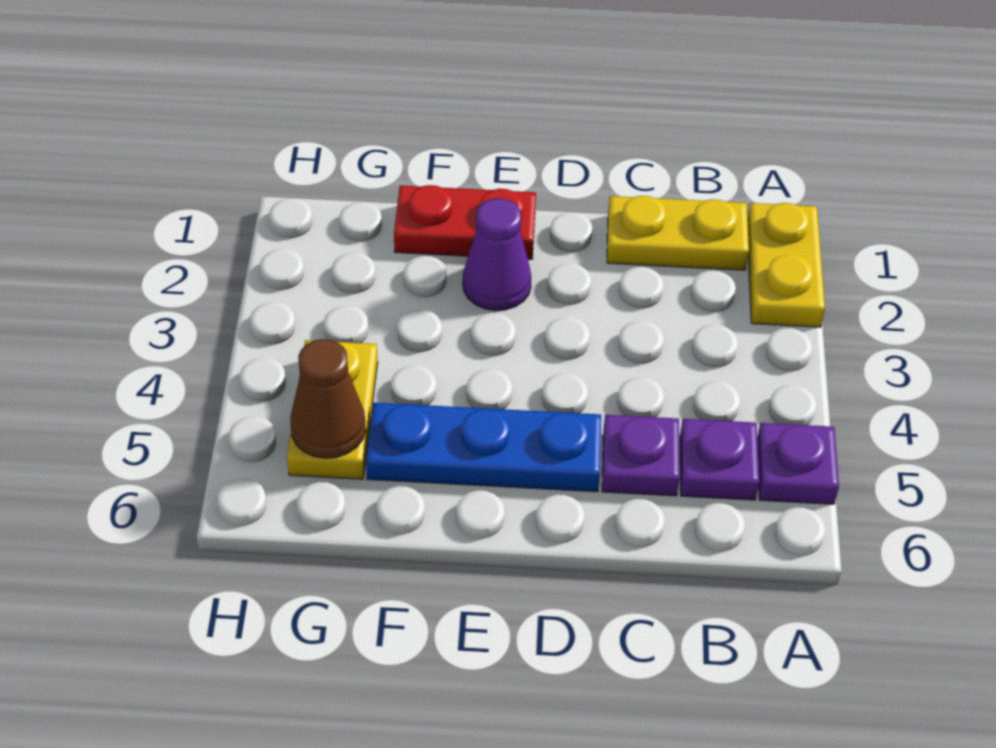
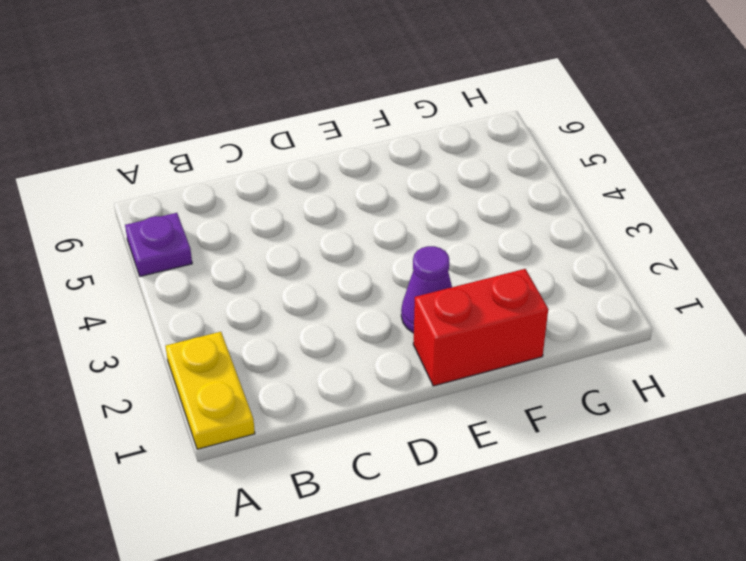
red 1x2 brick [413,269,548,386] -> red 1x2 plate [394,185,536,259]
none -> yellow 1x2 plate [607,196,749,270]
none -> purple 1x1 plate [680,419,759,500]

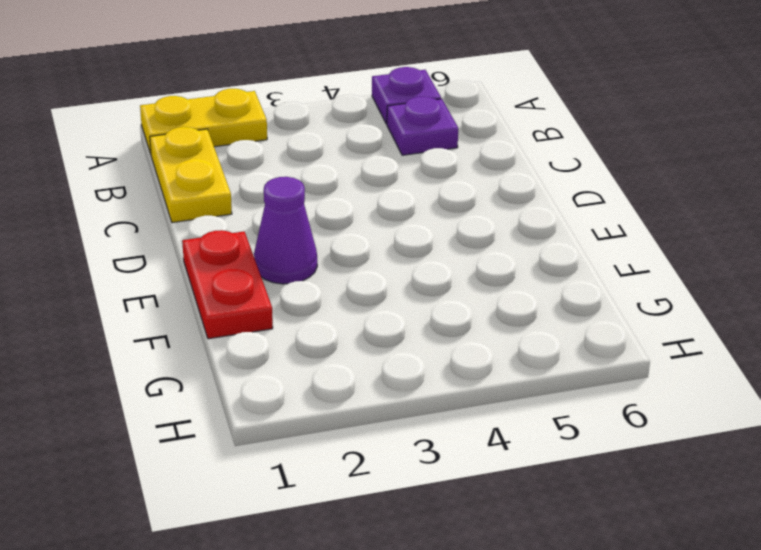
none -> purple 1x1 plate [602,415,680,496]
none -> blue 1x3 plate [366,403,601,492]

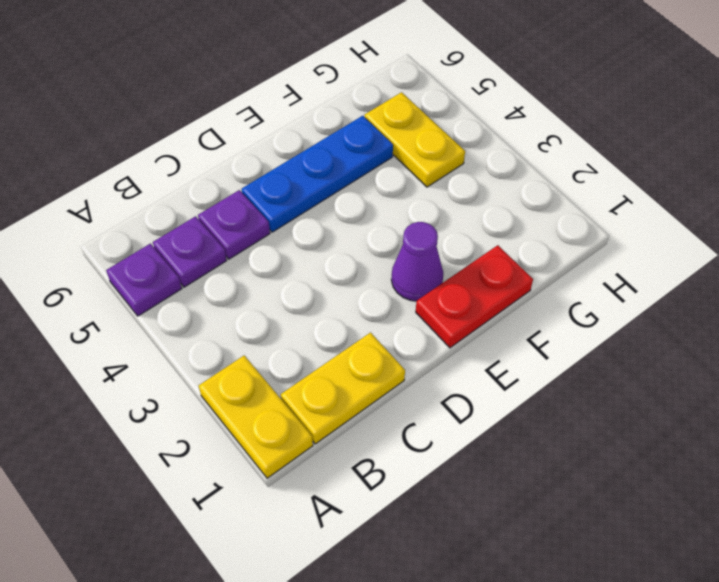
none -> brown 1x1 cone [290,339,366,458]

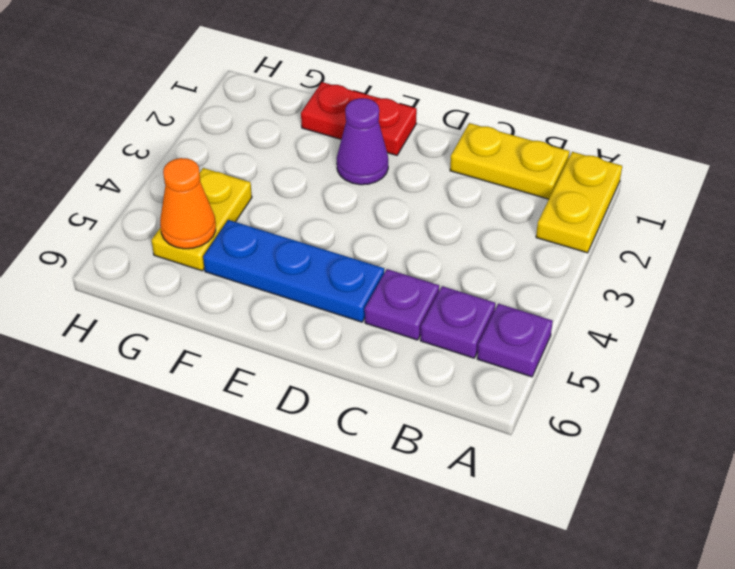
orange 1x1 cone [160,158,216,249] -> brown 1x1 cone [290,339,366,458]

